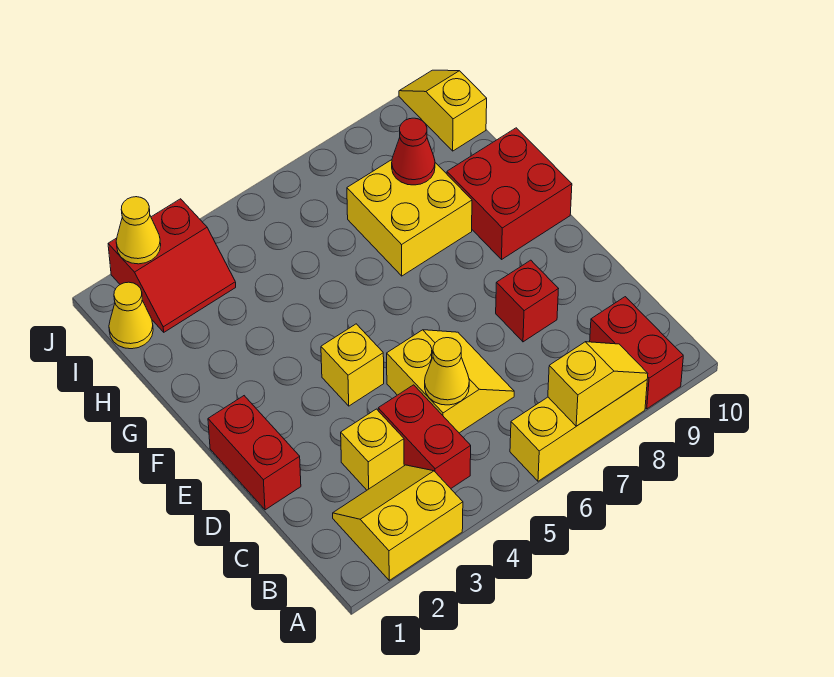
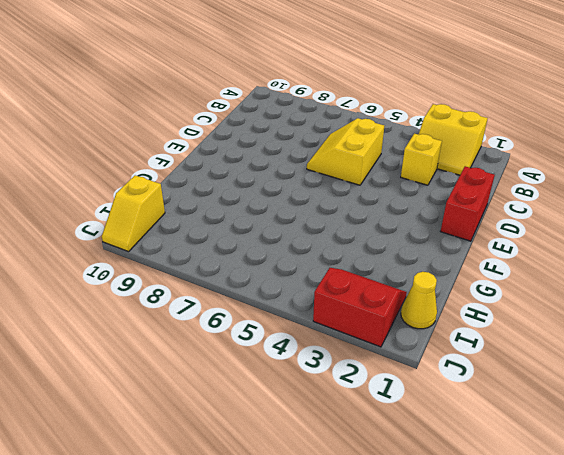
none -> yellow 1x3 brick [510,380,647,481]
none -> red 1x2 brick [590,297,683,409]
none -> red 1x2 brick [378,385,471,488]

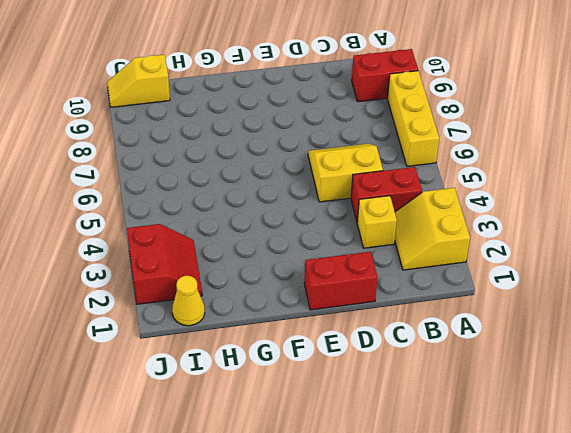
none -> red 1x1 brick [496,260,558,342]
none -> yellow 1x1 brick [321,324,384,406]
none -> red 2x2 brick [447,128,572,259]

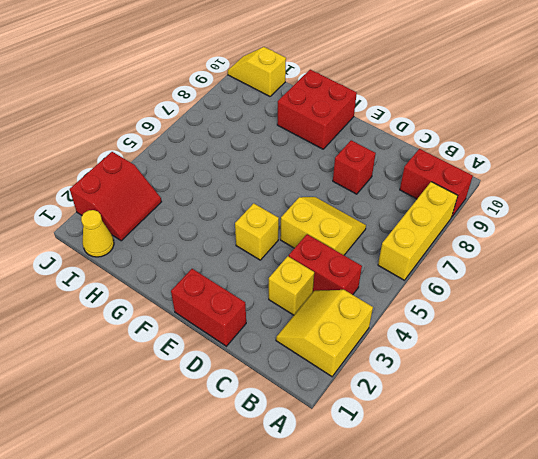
none -> yellow 2x2 brick [347,160,472,276]
none -> yellow 1x2 slope [548,342,648,426]
none -> yellow 1x1 cone [425,338,469,405]

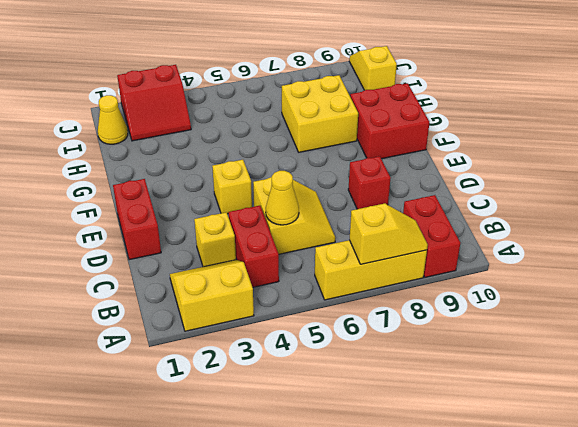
none -> red 1x1 cone [392,118,435,185]
none -> yellow 1x1 cone [116,197,161,264]

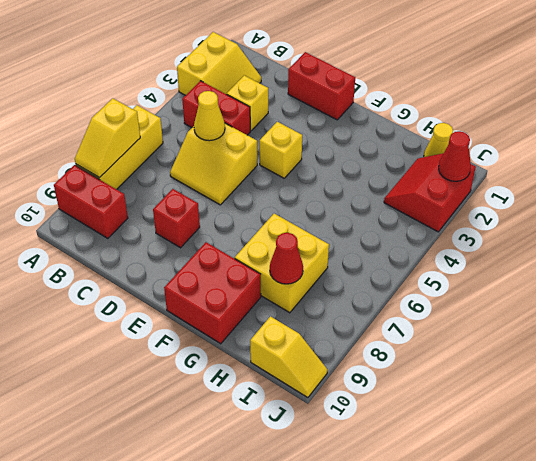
red 1x1 cone [439,131,471,181] -> yellow 1x1 cone [116,197,161,264]

